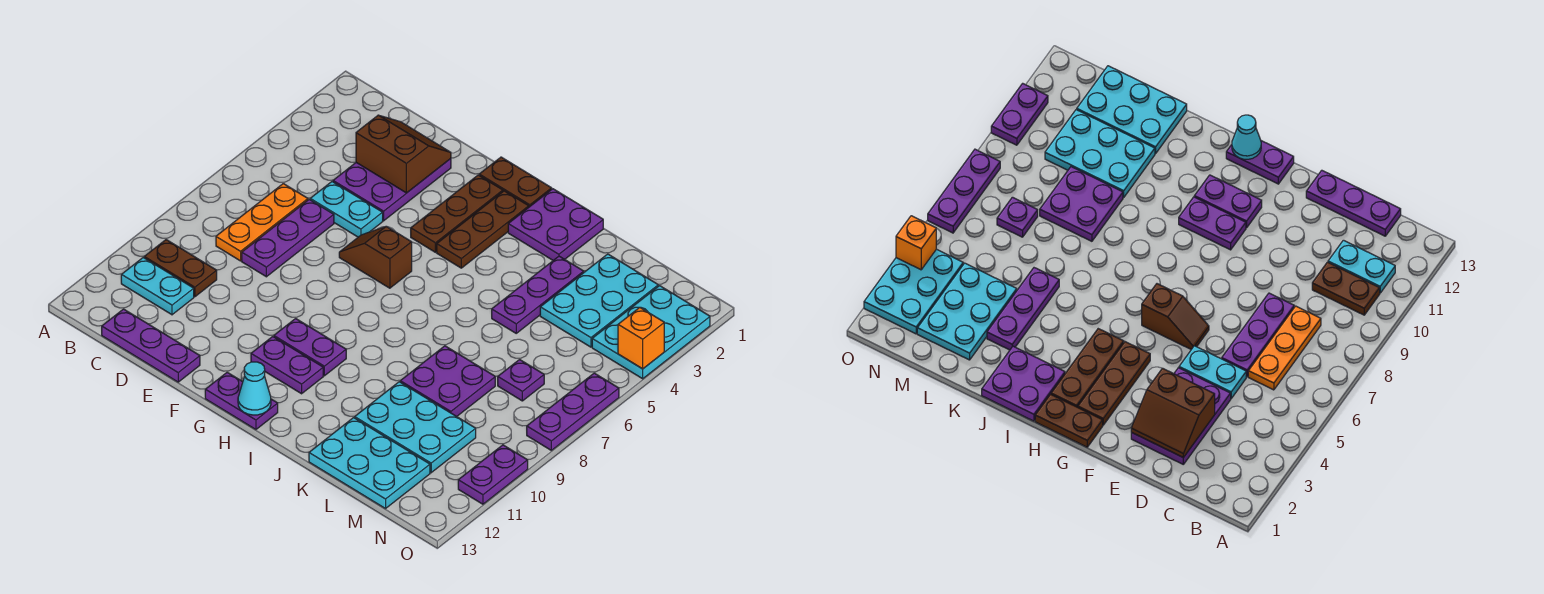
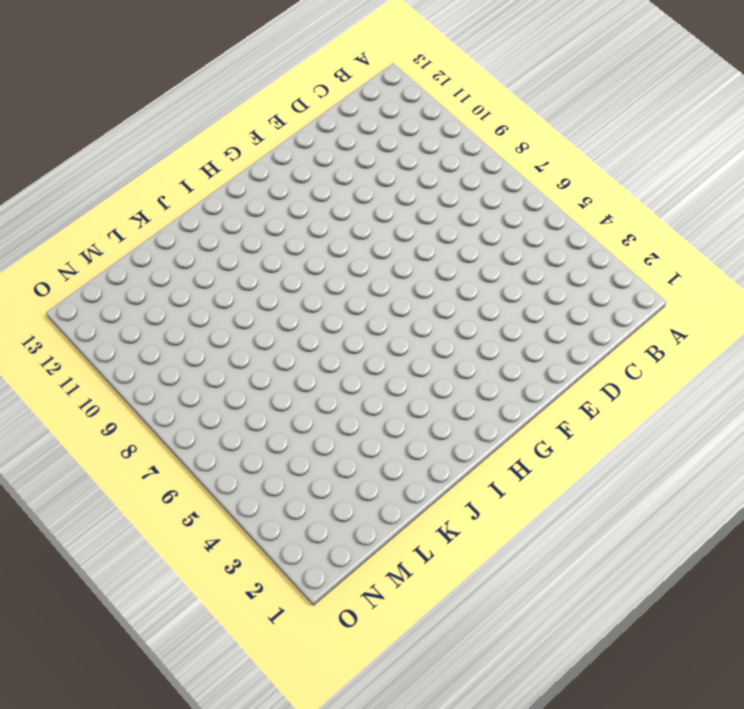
none -> brown 1x2 plate [144,240,217,297]
none -> cyan 1x2 plate [121,257,194,315]
none -> orange 1x3 plate [216,184,308,261]

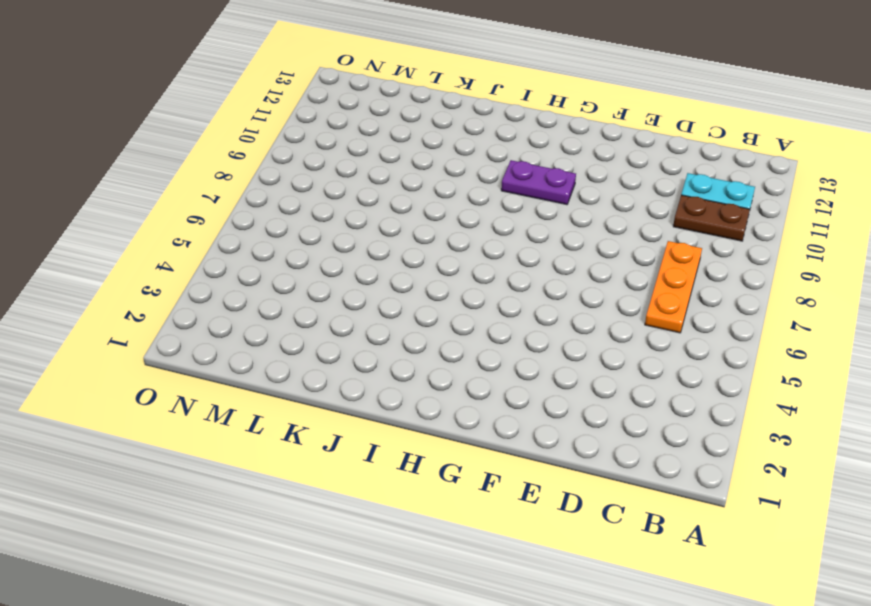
none -> purple 1x3 plate [102,309,200,382]
none -> purple 2x3 plate [333,159,451,221]
none -> cyan 1x2 plate [310,182,383,237]

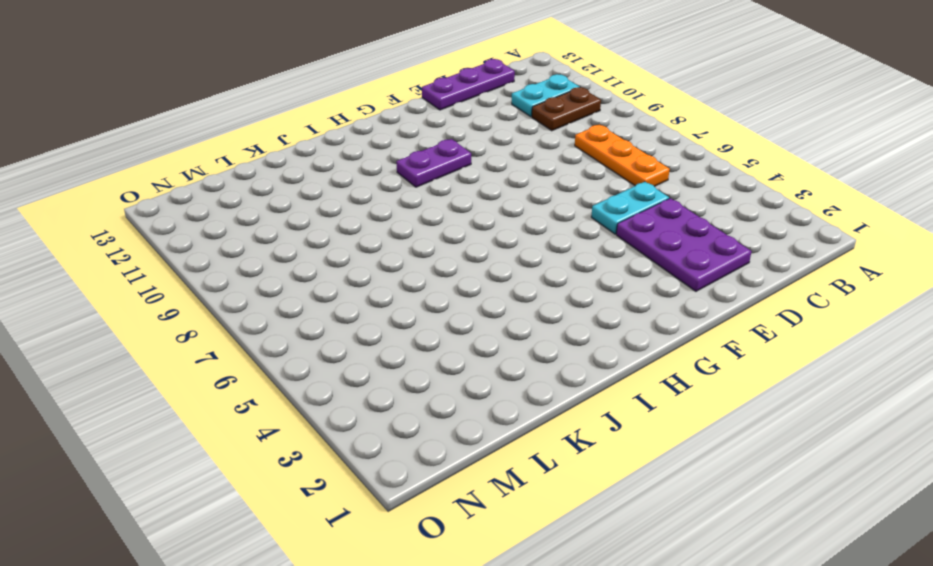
none -> purple 1x3 plate [242,199,334,277]
none -> brown 1x2 slope [339,226,412,288]
none -> brown 1x2 plate [479,157,552,207]

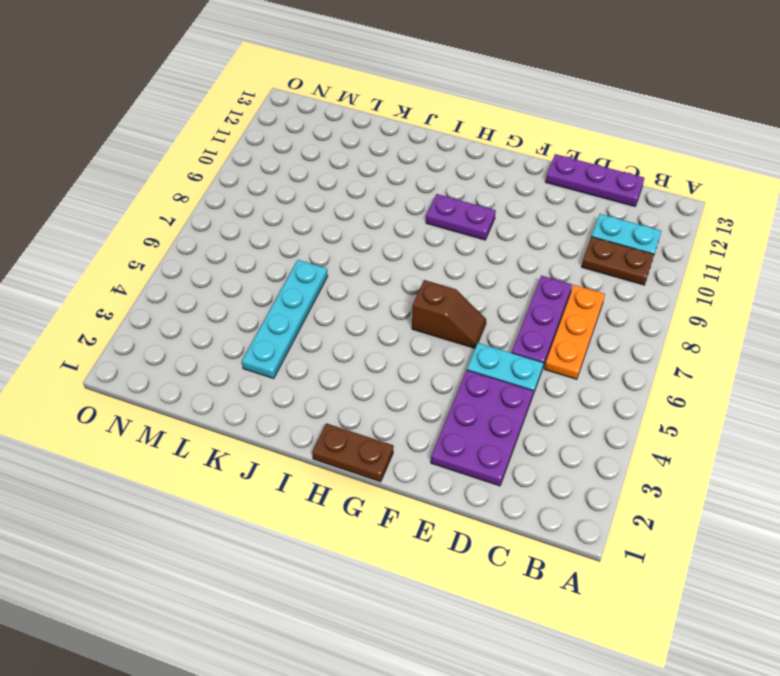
cyan 1x4 plate [242,260,328,378] -> purple 1x3 plate [492,256,584,333]
none -> brown 1x3 plate [411,175,503,252]
none -> purple 1x2 plate [251,337,323,394]
none -> purple 1x2 plate [205,372,278,429]

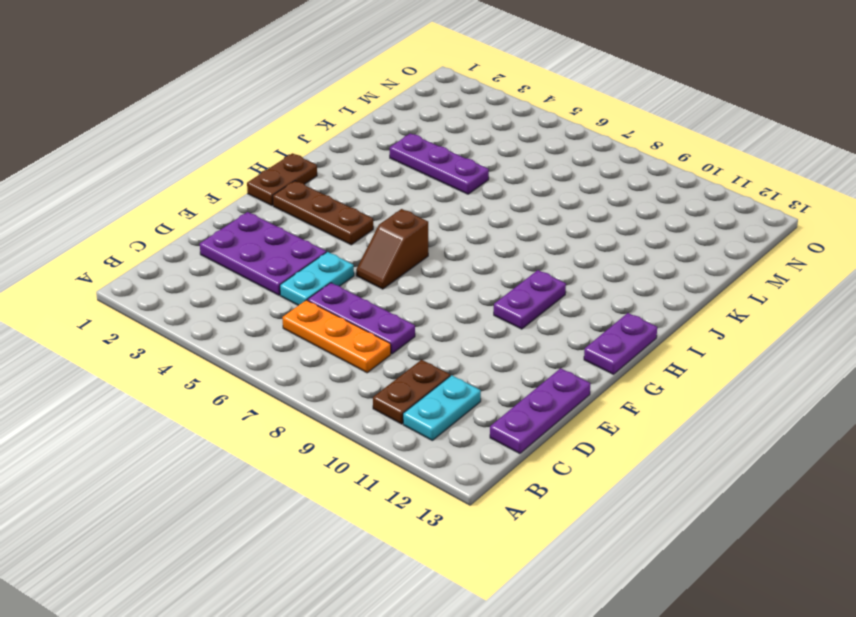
none -> purple 1x2 plate [251,337,323,394]
none -> brown 1x3 plate [437,191,529,268]
none -> purple 2x2 plate [508,189,603,260]

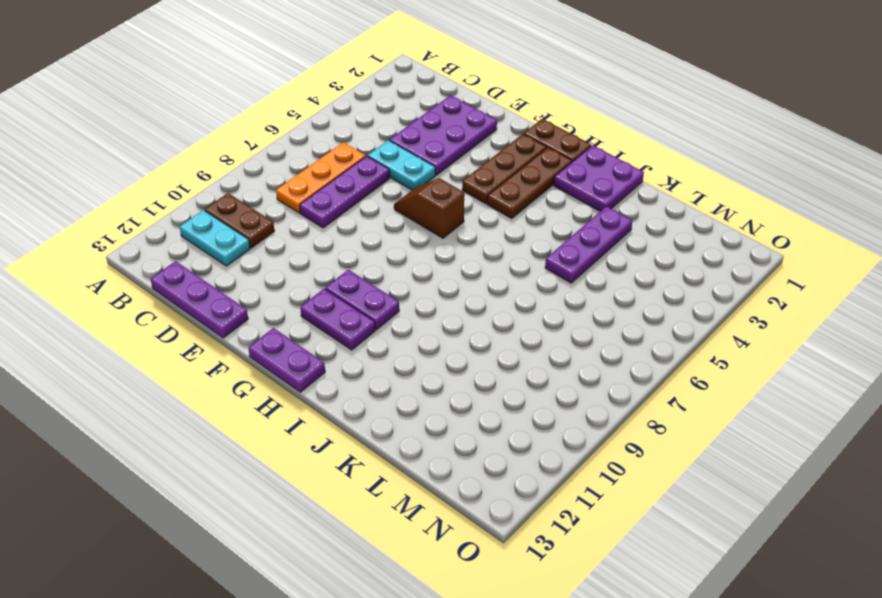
none -> purple 2x2 plate [400,346,495,417]
none -> cyan 2x3 plate [355,382,476,473]
none -> cyan 2x3 plate [309,418,430,509]

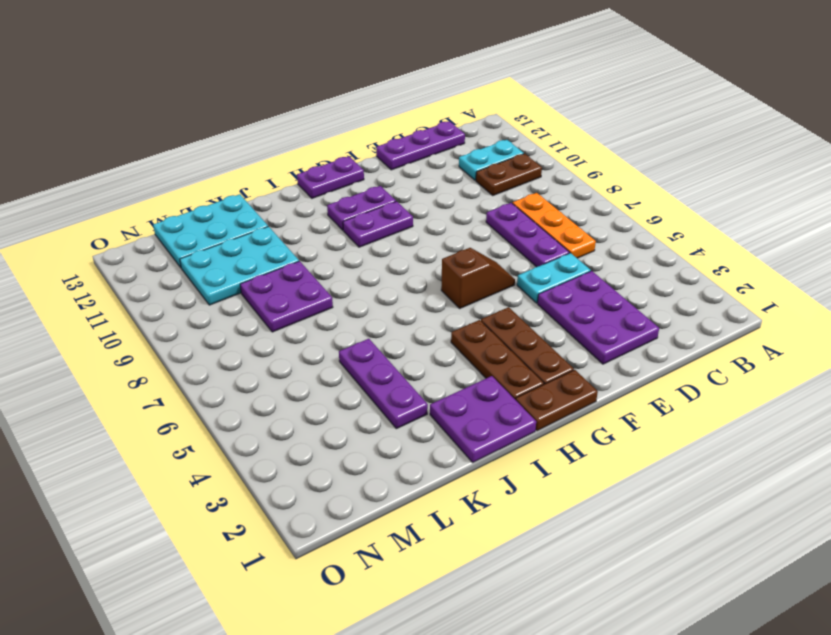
none -> cyan 2x3 plate [540,254,658,347]
none -> purple 1x1 plate [498,360,544,401]
none -> cyan 2x3 plate [592,286,710,379]

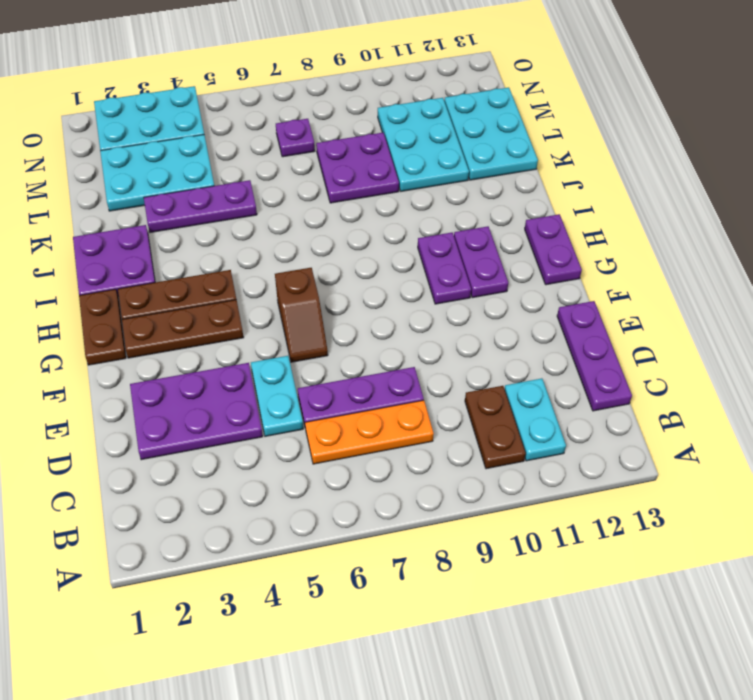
none -> purple 1x3 plate [527,373,619,450]
none -> purple 1x2 plate [458,445,528,504]
none -> brown 2x2 slope [356,115,451,193]

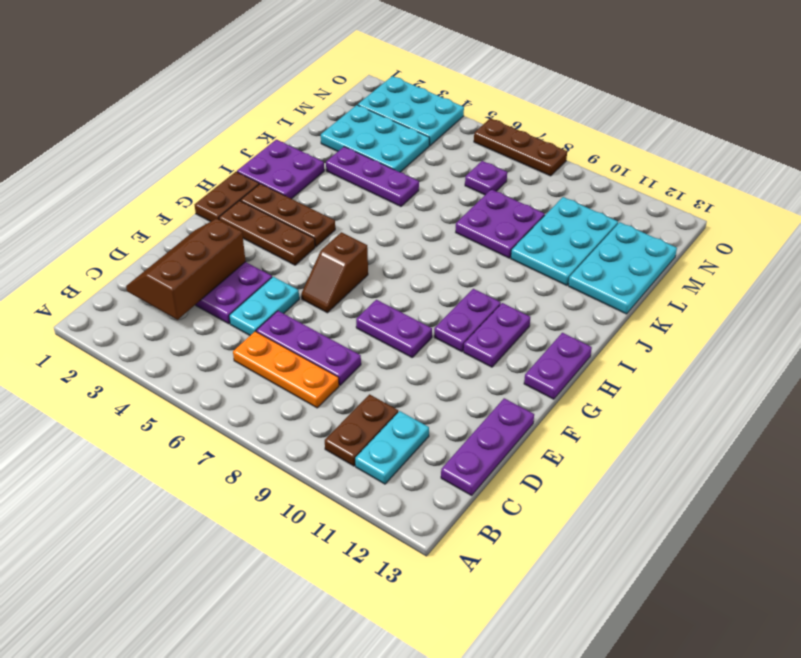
brown 2x3 slope [126,219,246,320] -> brown 2x2 slope [356,115,451,193]
purple 1x2 plate [356,300,432,357] -> purple 1x2 plate moved to [458,445,528,504]
brown 1x3 plate [474,118,567,176] -> purple 1x3 plate [527,373,619,450]
none -> cyan 1x1 cone [238,362,271,415]
none -> orange 1x1 brick [618,307,664,369]

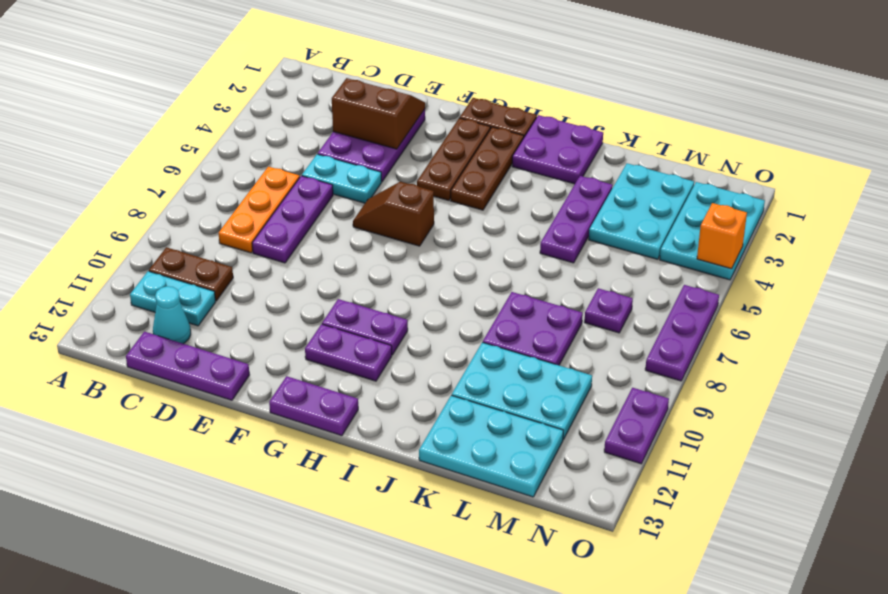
cyan 1x1 cone [153,286,191,344] -> cyan 1x1 cone moved to [238,362,271,415]

